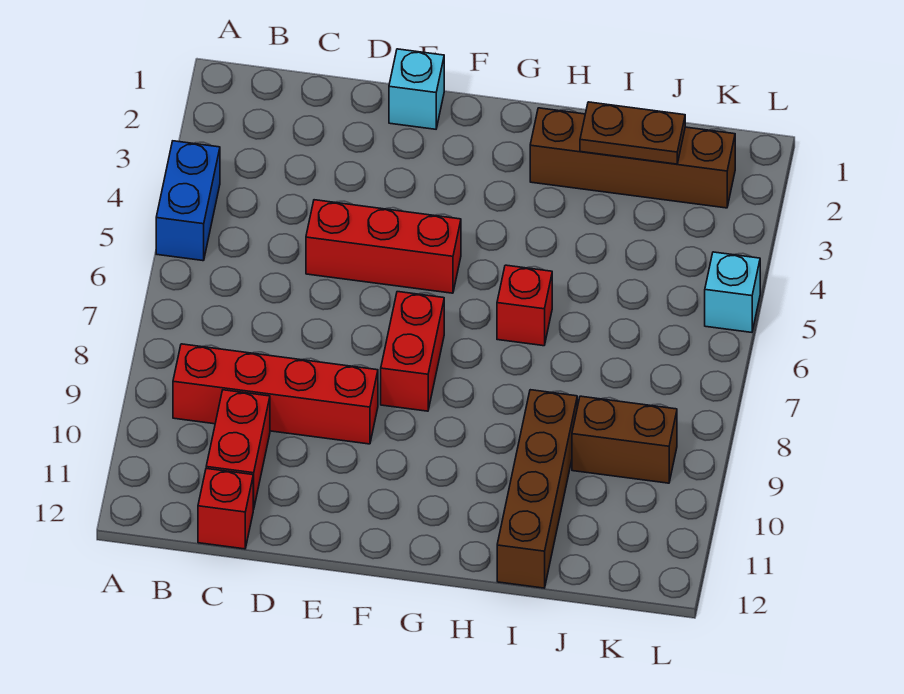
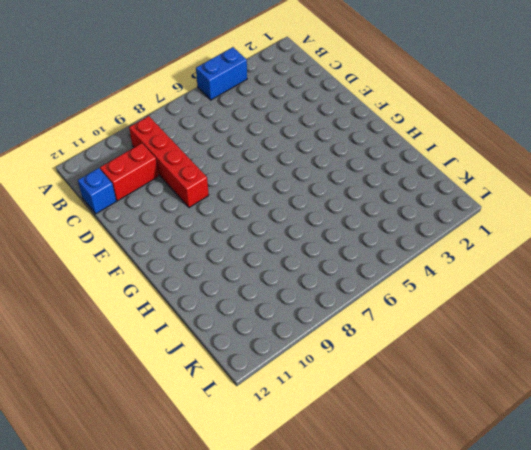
blue 1x1 brick [78,168,116,214] -> red 1x1 brick [198,469,253,549]
none -> red 1x3 brick [306,200,461,293]
none -> cyan 1x1 brick [389,49,444,129]
none -> red 1x2 brick [381,292,444,411]

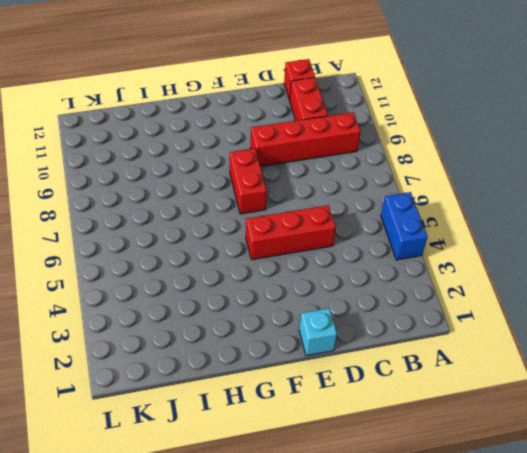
none -> brown 1x4 brick [530,108,735,208]
none -> red 1x1 brick [497,265,552,346]
none -> brown 1x4 brick [497,390,577,588]

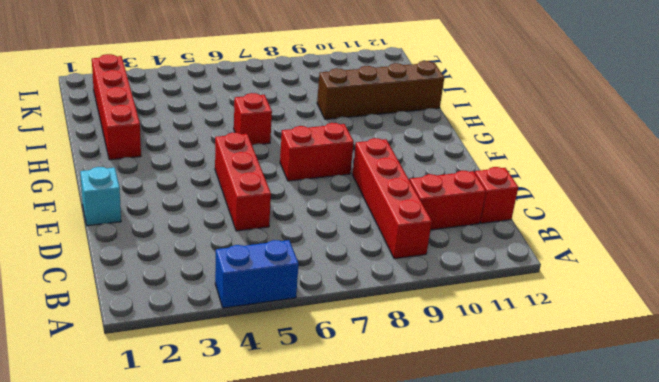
red 1x4 brick [92,54,141,160] -> brown 1x4 brick [530,108,735,208]
none -> brown 1x2 brick [572,396,677,483]
none -> cyan 1x1 brick [705,252,760,332]
none -> brown 1x2 plate [580,102,685,164]

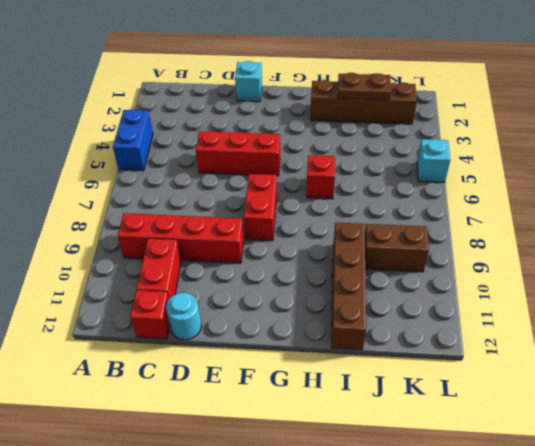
cyan 1x1 round brick [166,293,201,340] -> none

